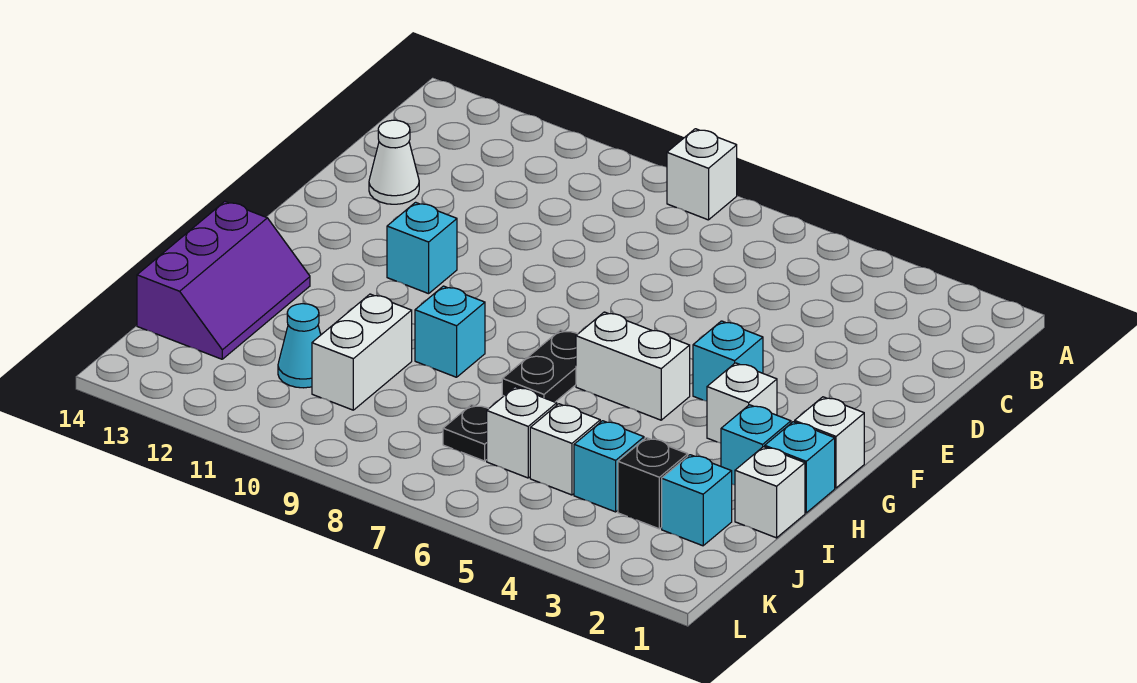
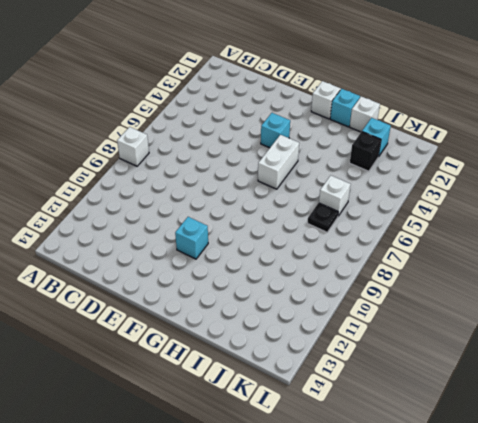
none -> white 1x1 cone [369,120,419,204]
none -> white 1x1 brick [707,363,777,443]
none -> black 1x2 plate [502,330,577,402]

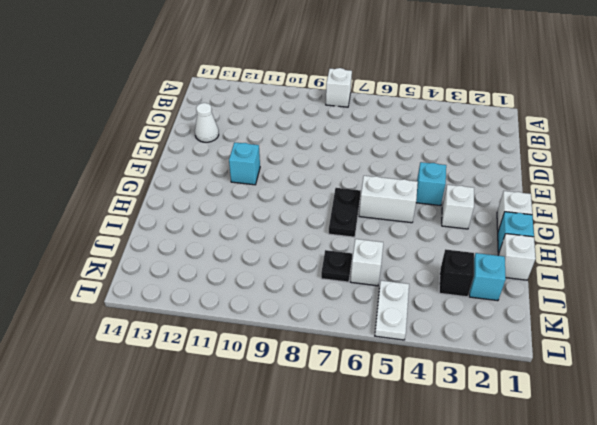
white 1x2 plate [375,280,409,340] -> none
none -> cyan 1x1 brick [721,405,791,485]
none -> cyan 1x1 brick [415,286,485,377]
none -> purple 2x3 slope [137,202,310,359]

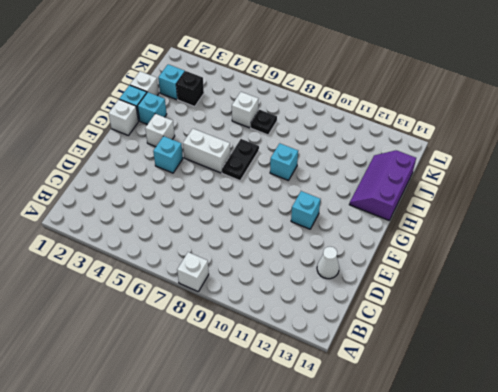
none -> white 1x2 brick [312,294,412,410]
none -> cyan 1x1 brick [574,421,644,512]
none -> white 1x1 brick [530,404,600,495]

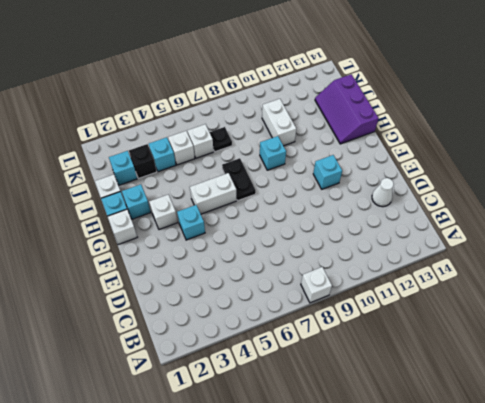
none -> cyan 1x1 cone [278,304,321,388]

